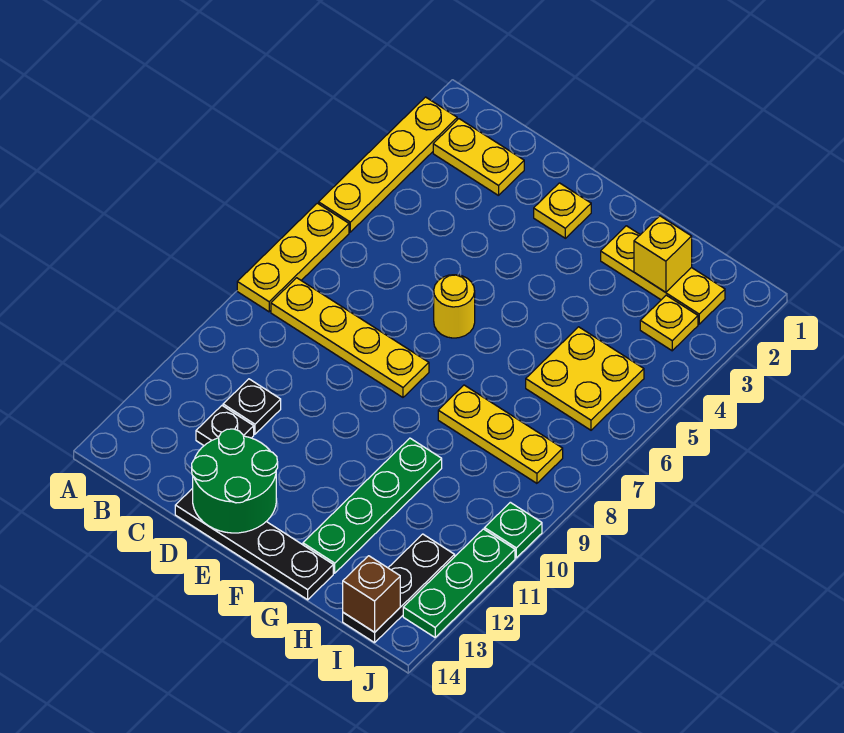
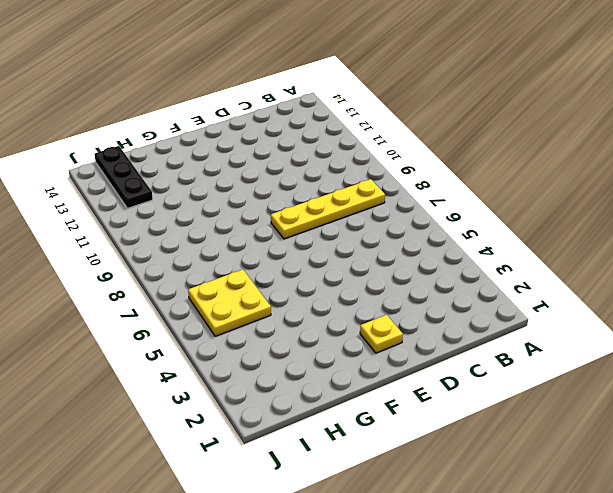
none -> yellow 1x4 plate [319,97,457,232]
none -> yellow 1x3 plate [237,203,349,312]
none -> yellow 1x2 plate [433,119,524,196]

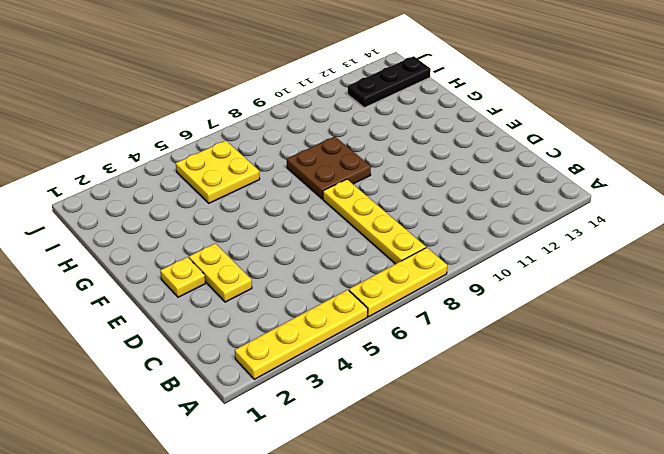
yellow 1x2 plate [189,243,252,302] -> yellow 1x2 plate moved to [433,119,524,196]
brown 2x2 plate [287,136,371,199] -> yellow 1x3 plate [438,385,563,483]
none -> black 1x1 plate [223,379,281,434]
none -> black 1x1 plate [196,406,254,445]
none -> black 1x4 plate [175,488,333,600]

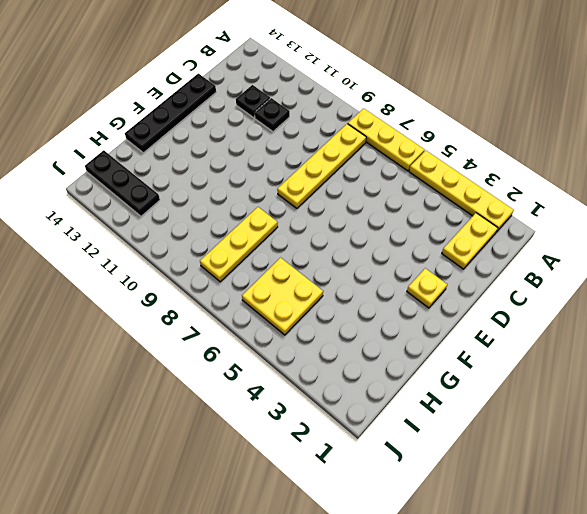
none -> yellow 1x1 round brick [434,275,475,338]
none -> yellow 1x3 plate [601,226,725,324]
none -> green 1x4 plate [303,438,442,573]

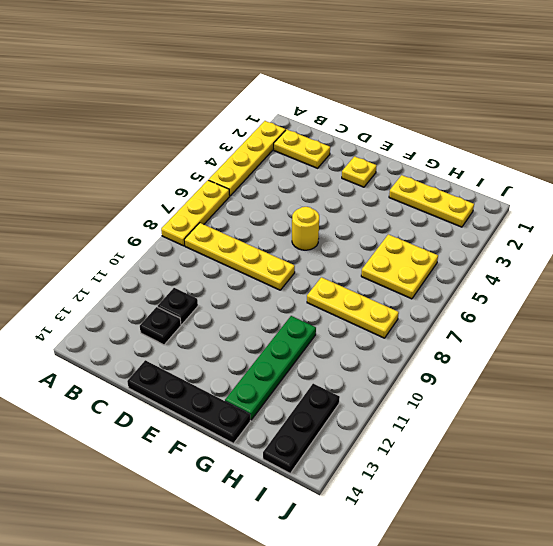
none -> yellow 1x1 plate [640,295,698,351]
none -> green 1x1 plate [484,502,542,558]
none -> green 1x3 plate [403,529,515,637]

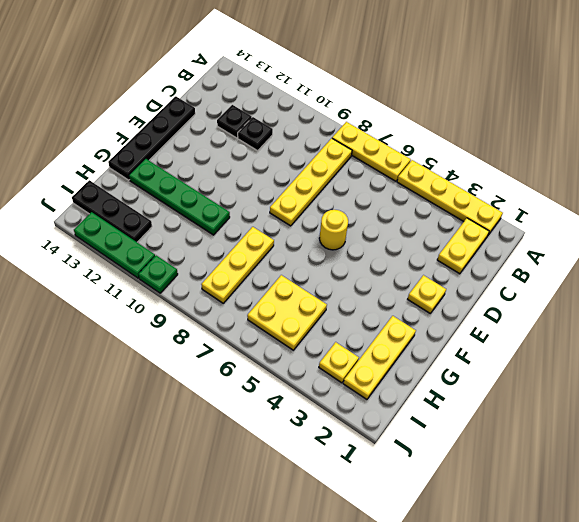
none -> green 2x2 round brick [192,429,278,533]
none -> yellow 1x1 brick [634,216,692,292]
none -> brown 1x1 brick [343,556,400,632]

